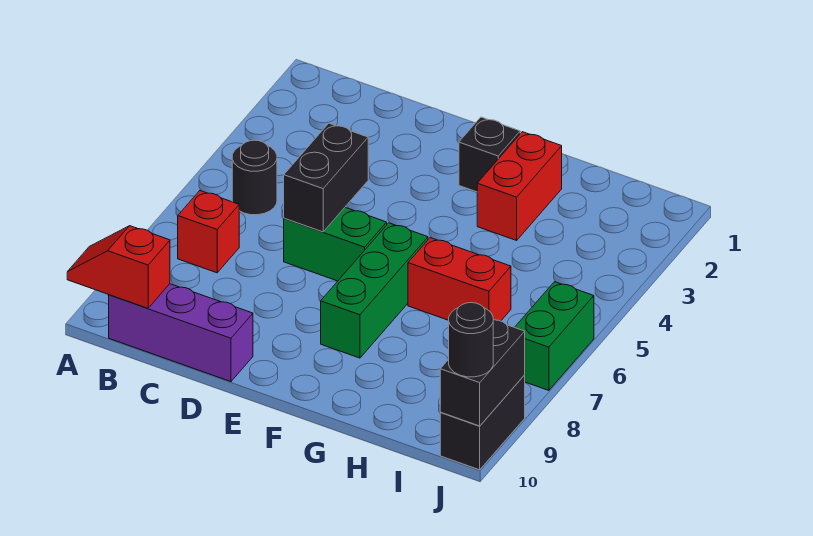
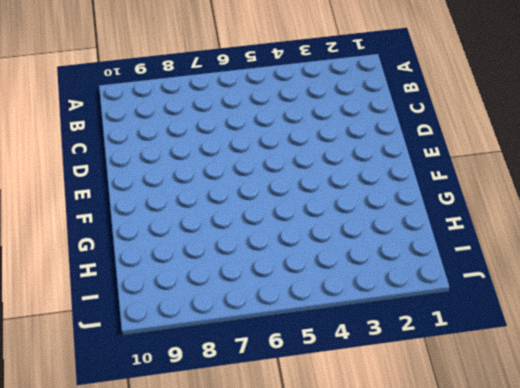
none -> black 1x1 round brick [232,140,277,215]
none -> red 1x1 brick [178,191,239,273]
none -> purple 1x3 brick [109,284,253,382]

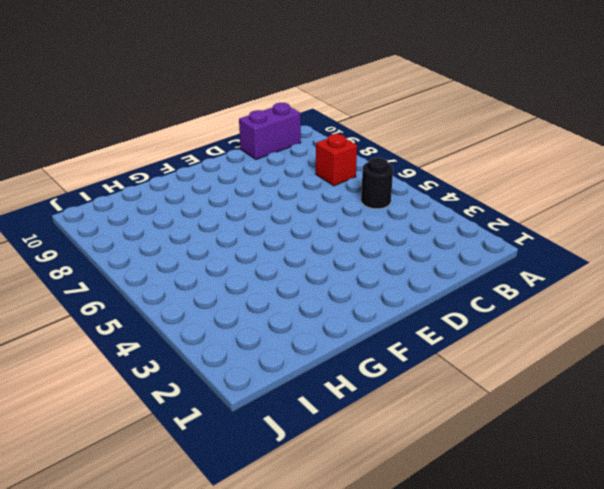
purple 1x2 brick [239,103,301,159] -> purple 1x3 brick [109,284,253,382]
none -> green 1x2 brick [284,207,387,281]
none -> black 1x1 brick [459,117,520,192]
none -> green 1x3 brick [321,223,428,358]

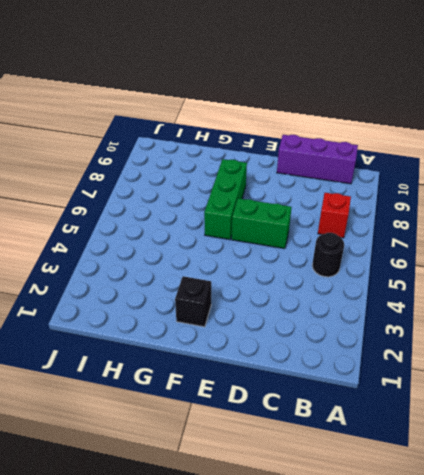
none -> red 1x2 brick [477,132,562,240]
none -> red 1x2 brick [408,238,511,321]
none -> green 1x2 brick [515,282,594,390]

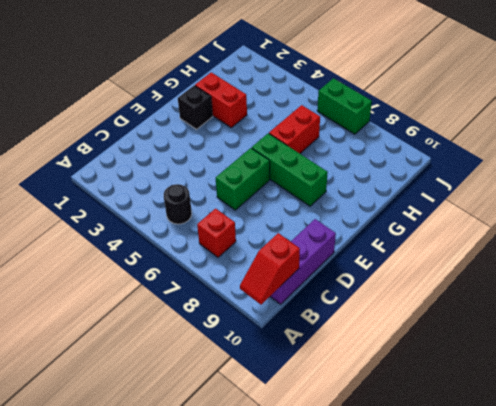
none -> black 1x2 brick [440,375,525,470]
none -> black 1x2 brick [284,123,368,232]
none -> black 1x2 brick [440,320,525,426]

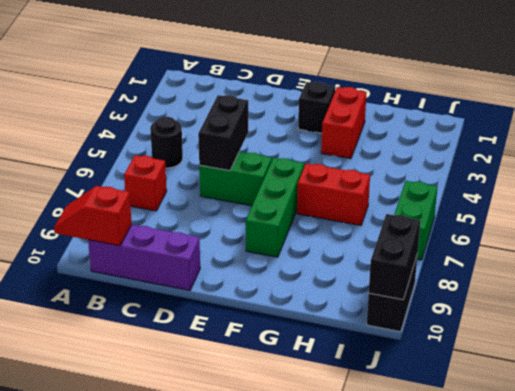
none -> black 1x1 round brick [449,303,493,377]

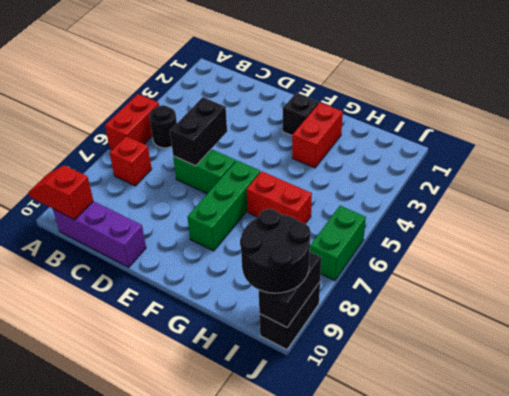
red 1x2 brick [105,94,159,150] -> none
black 2x2 round brick [240,209,310,293] -> black 1x1 round brick [449,303,493,377]

